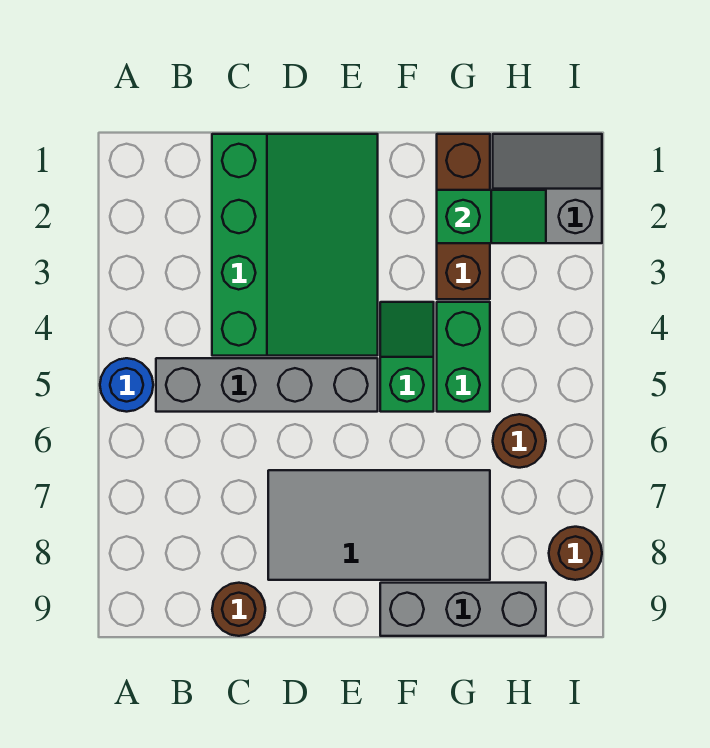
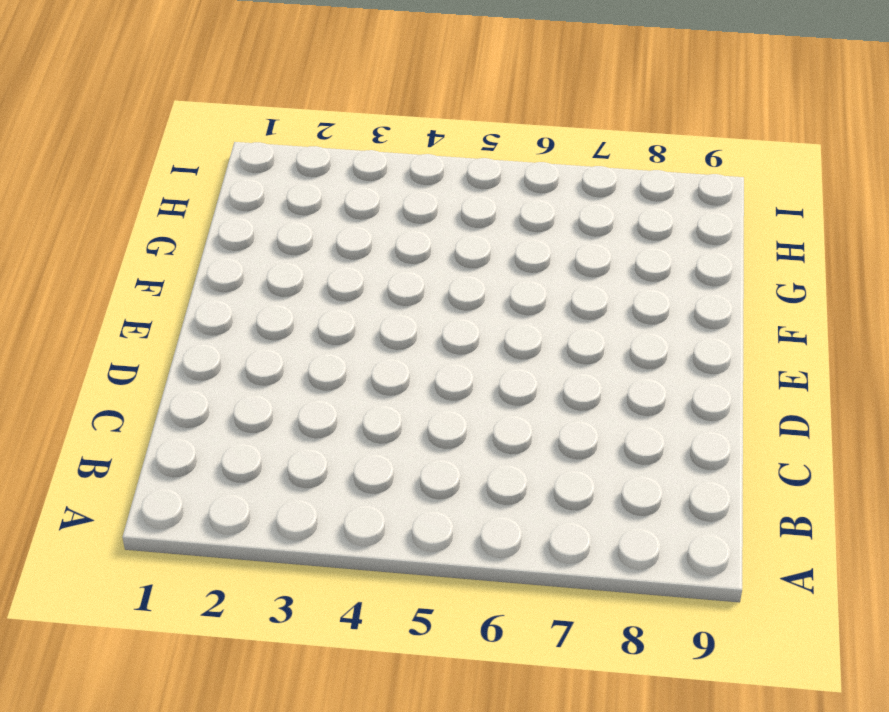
none -> blue 1x1 round brick [100,358,153,412]
none -> grey 1x4 brick [156,358,378,412]
none -> green 3x4 slope [212,134,378,356]

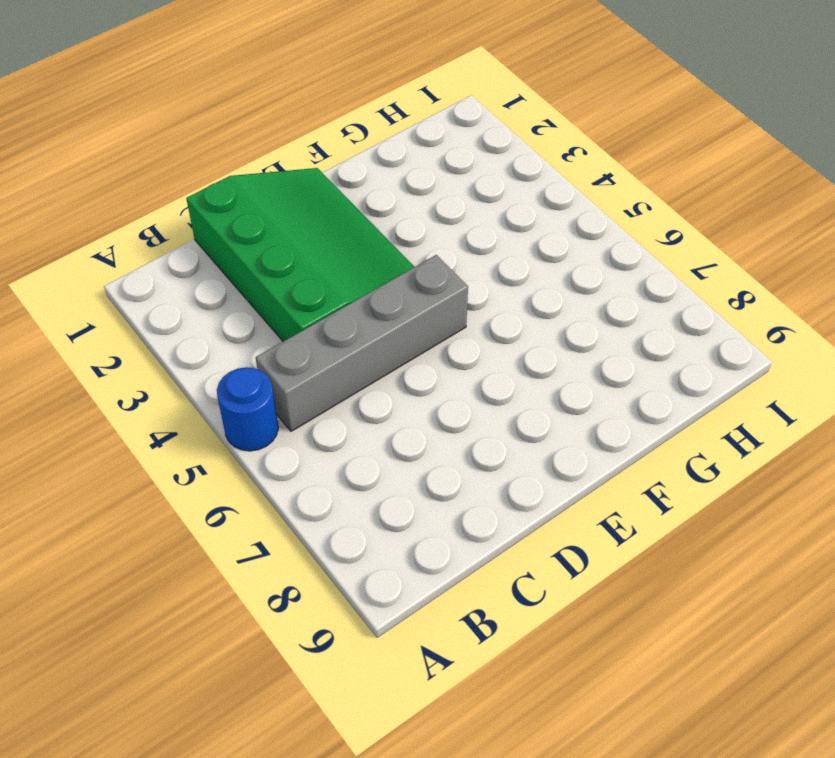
none -> brown 1x1 round brick [212,583,265,636]
none -> grey 2x4 tile [268,470,490,580]
none -> green 1x2 slope [380,302,434,412]

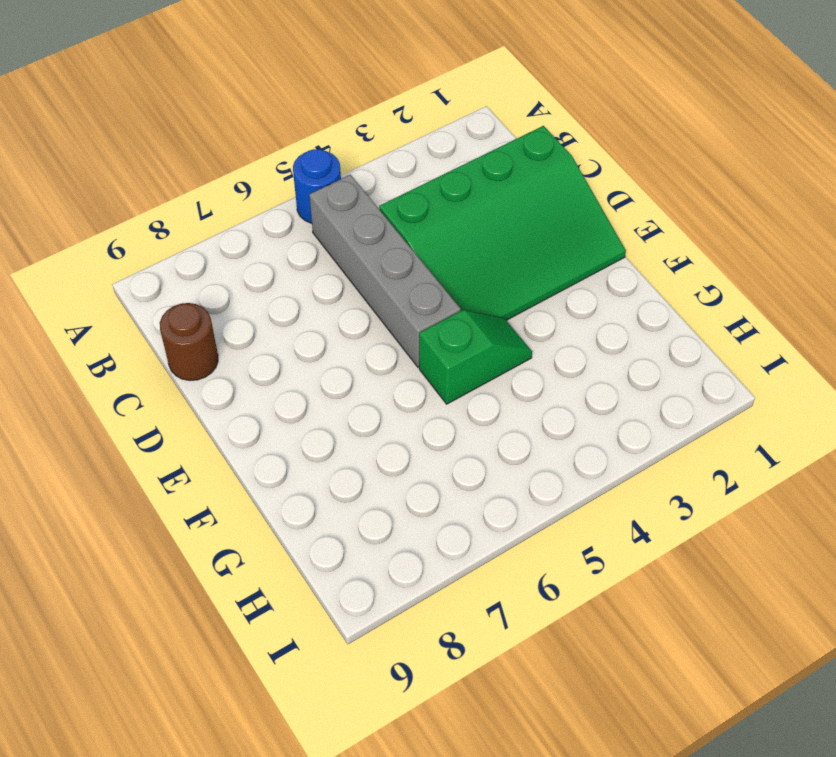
none -> grey 2x4 tile [268,470,490,580]
none -> grey 1x3 brick [380,583,546,636]
none -> brown 1x3 brick [437,134,490,299]

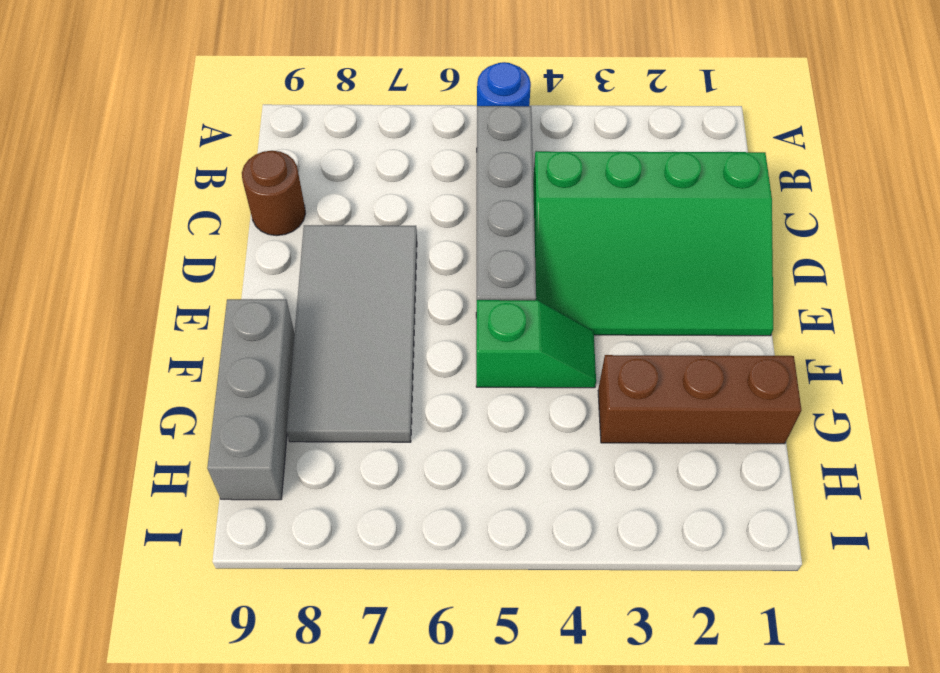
none -> green 1x2 brick [437,302,490,412]
none -> grey 2x2 slope [493,134,602,243]
none -> brown 1x1 round brick [493,414,546,468]

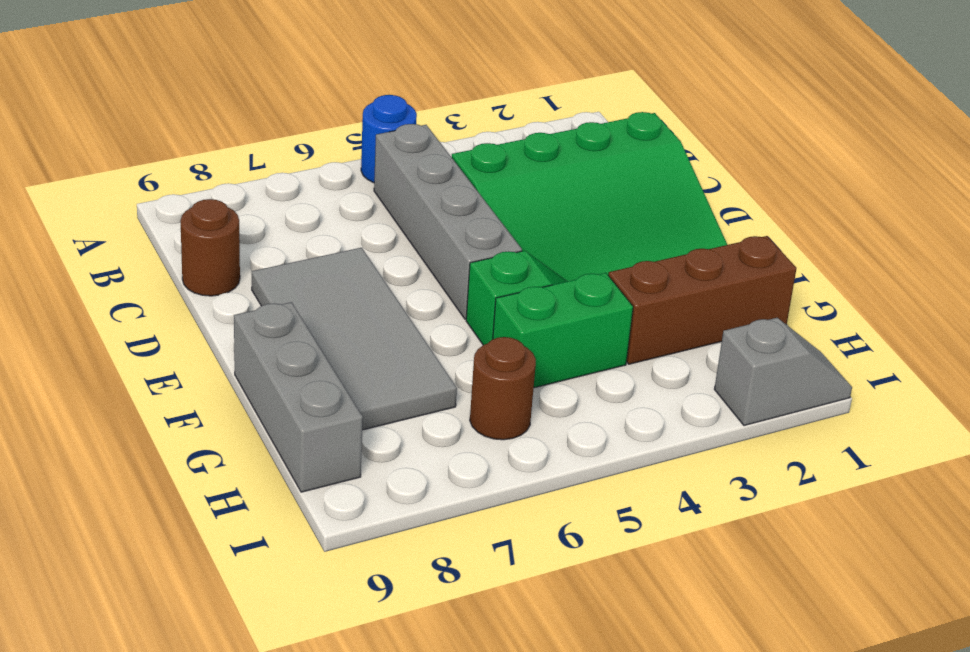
grey 1x2 slope [714,318,852,426] -> grey 2x2 slope [493,134,602,243]
none -> brown 1x1 round brick [549,527,602,580]
none -> green 1x2 slope [437,190,546,243]

